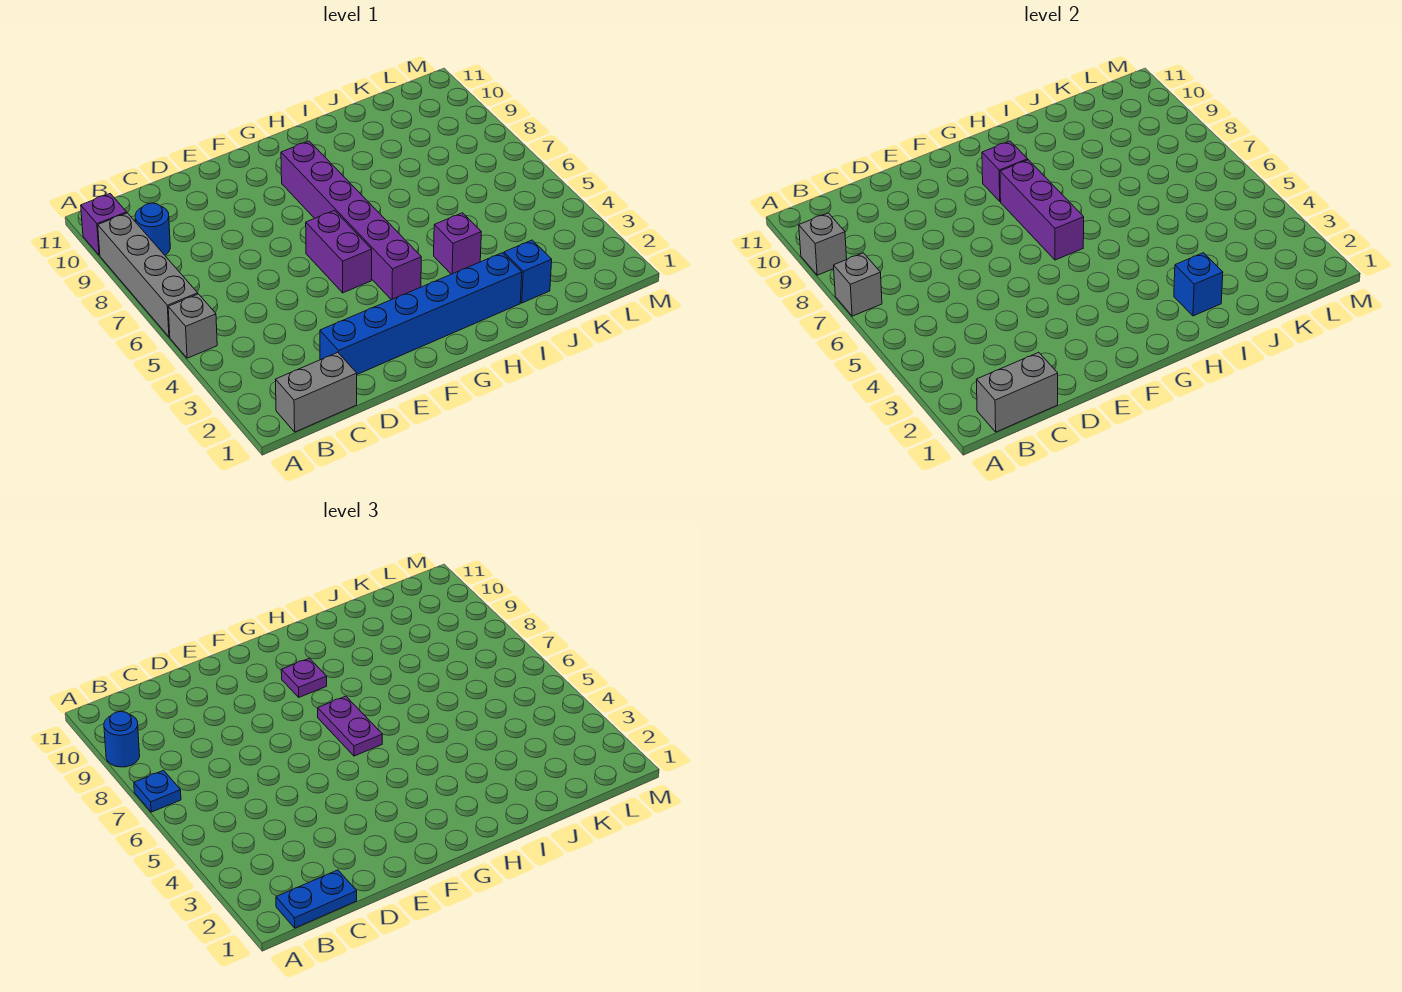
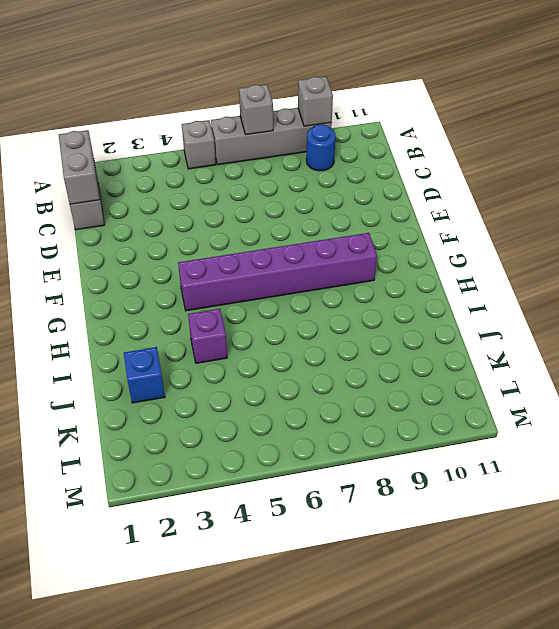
none -> purple 1x1 brick [81,194,127,255]
none -> blue 1x6 brick [320,253,522,374]
none -> purple 1x2 brick [306,210,372,293]

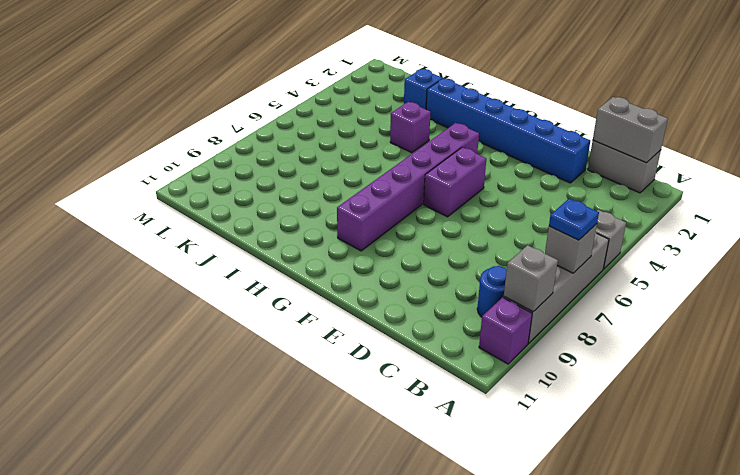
none -> purple 1x3 brick [1000,160,1084,260]
none -> purple 1x1 brick [982,141,1028,201]
none -> blue 1x1 brick [1174,253,1223,316]

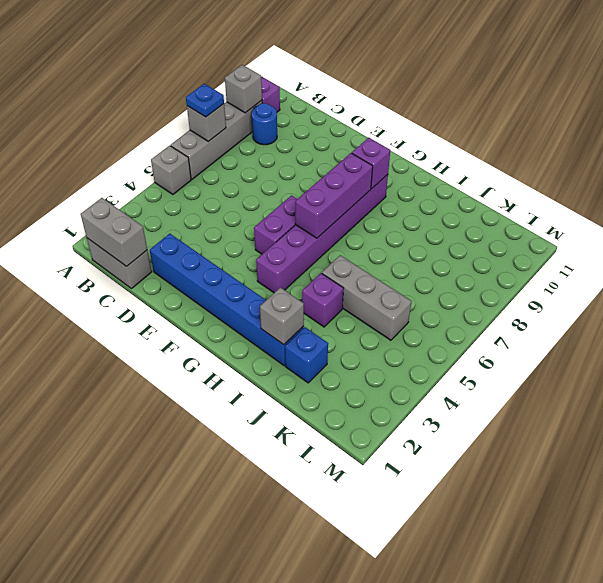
grey 1x1 brick [260,287,304,345] -> blue 1x1 brick [1174,253,1223,316]
grey 1x3 brick [322,255,411,340] -> none
none -> blue 1x1 round brick [104,711,140,767]
none -> blue 1x2 plate [276,870,357,928]
none -> purple 1x2 plate [318,696,382,756]

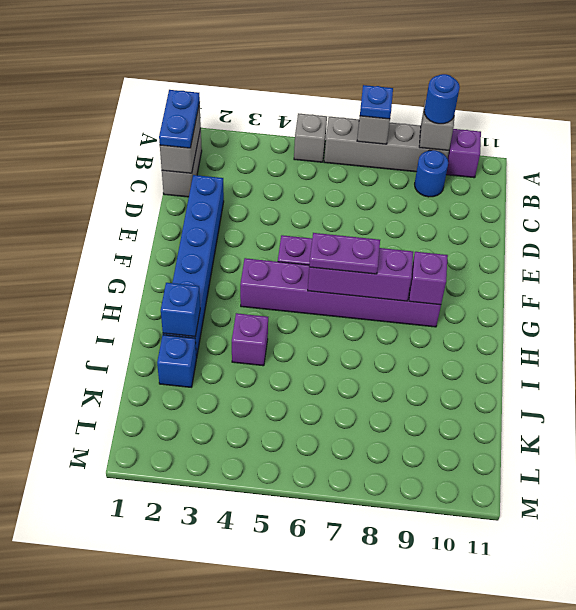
none -> purple 1x1 plate [281,658,327,697]

